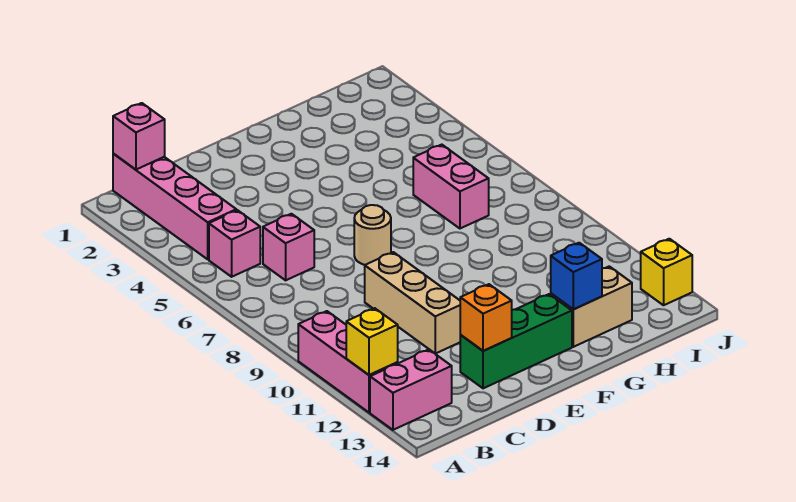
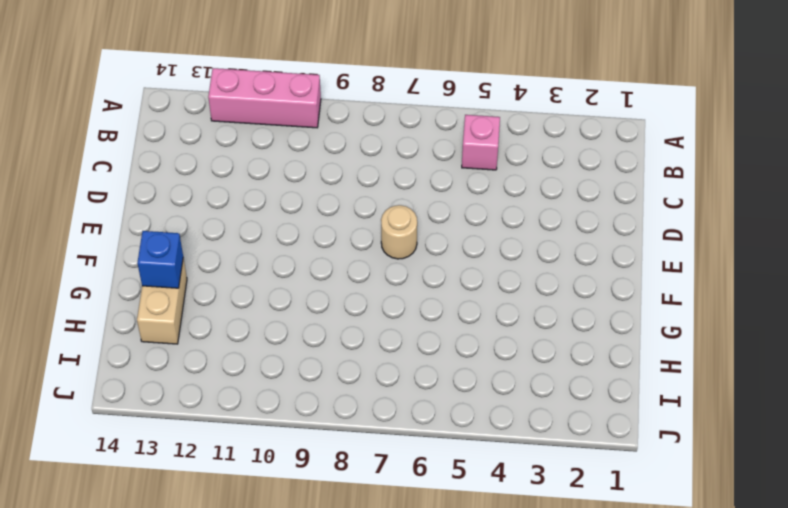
none -> pink 1x2 brick [370,349,452,430]
none -> pink 1x4 brick [113,154,236,259]
none -> pink 1x1 brick [263,214,314,280]

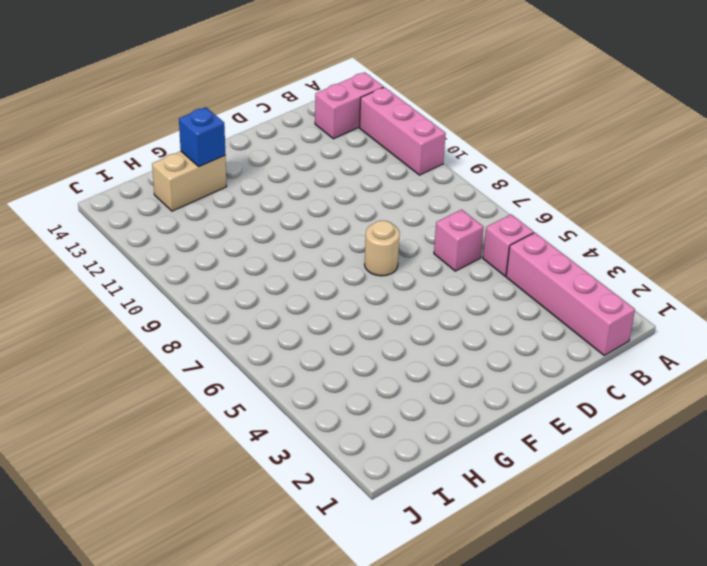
none -> tan 1x3 brick [365,252,460,354]
none -> green 1x3 brick [460,294,572,388]
none -> pink 1x2 brick [413,145,489,228]

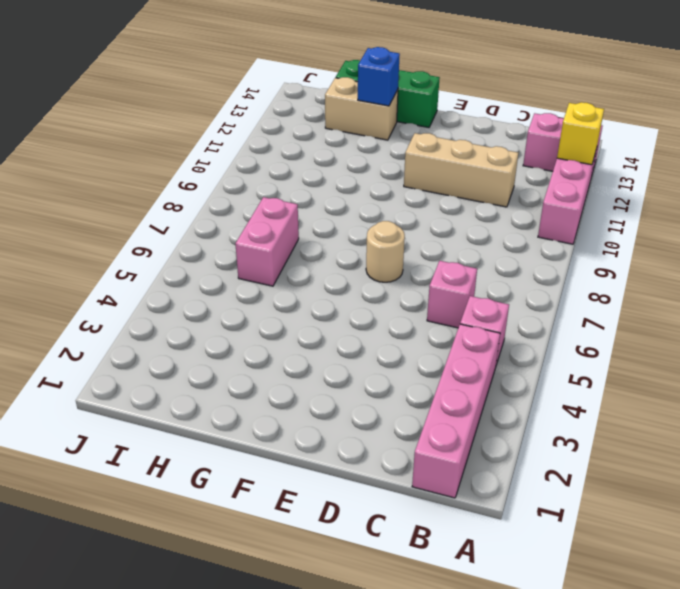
tan 1x3 brick [404,133,518,207] -> tan 1x3 brick turned to [365,252,460,354]
green 1x3 brick [336,60,440,128] -> green 1x3 brick moved to [460,294,572,388]
none -> yellow 1x1 brick [641,239,692,305]
none -> pink 1x1 brick [113,103,165,170]
none -> orange 1x1 brick [460,284,512,351]

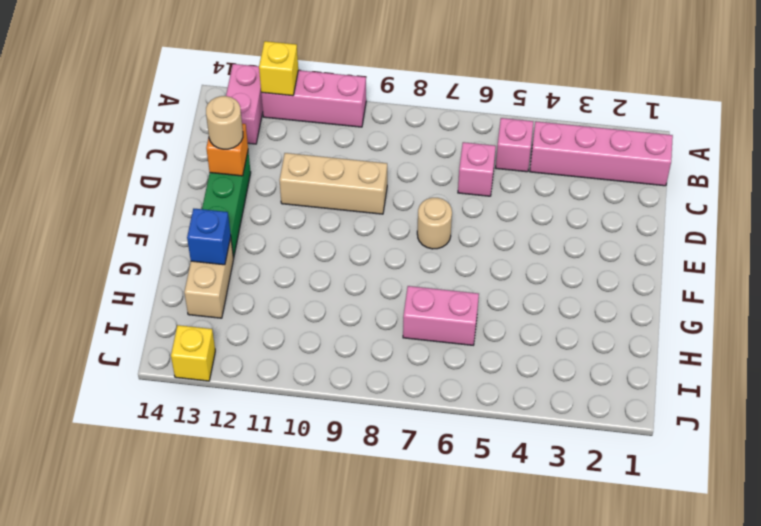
tan 1x1 round brick [206,96,243,149] -> none
none -> pink 1x1 brick [113,103,165,170]

